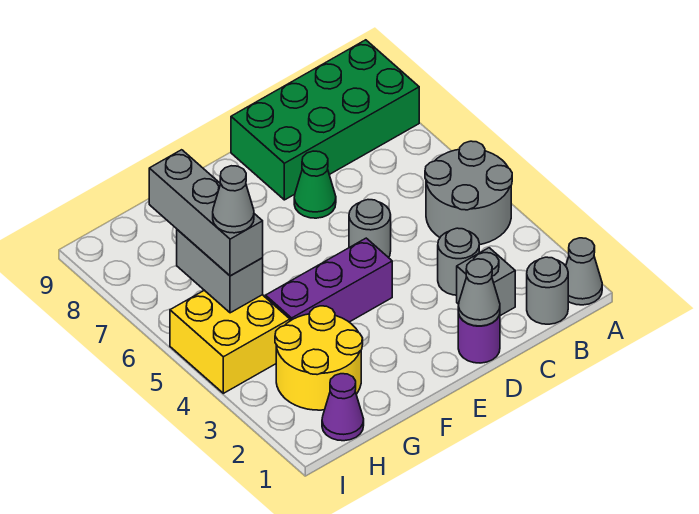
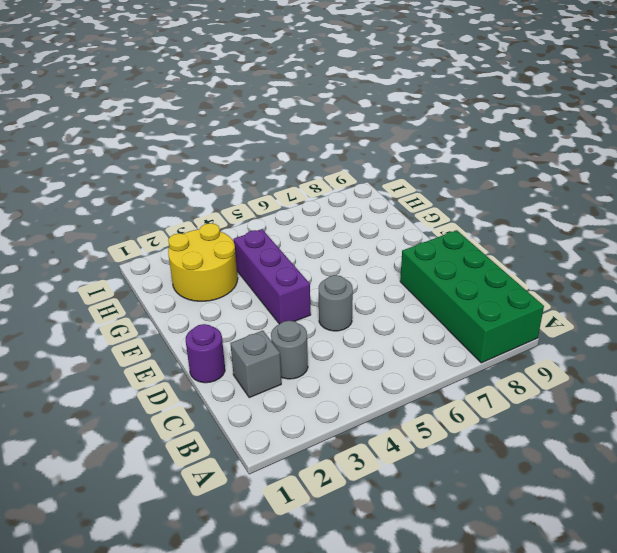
none -> grey 1x1 cone [566,238,602,305]
none -> grey 2x2 round brick [425,141,512,245]
none -> grey 1x1 round brick [527,257,568,324]

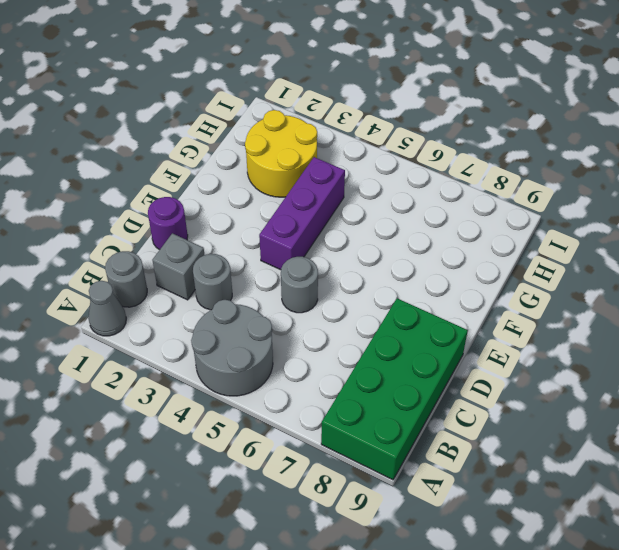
none -> green 1x1 cone [294,151,336,218]
none -> purple 1x1 cone [322,374,364,441]
none -> yellow 2x2 brick [170,290,290,393]

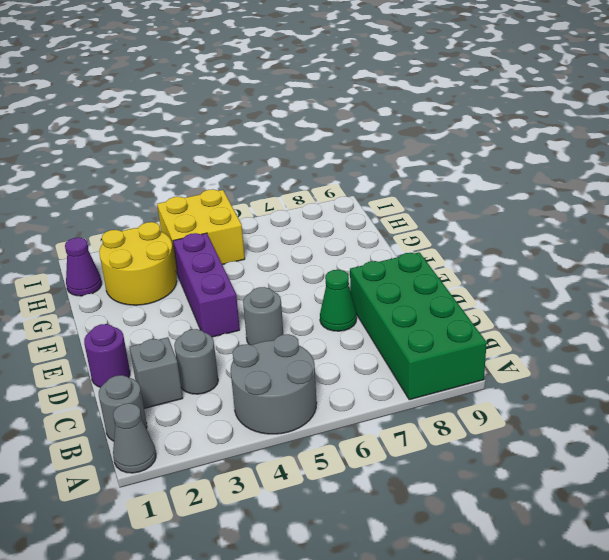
none -> grey 1x1 cone [458,259,500,326]
none -> grey 1x2 brick [177,230,263,313]
none -> grey 1x3 brick [149,150,263,276]

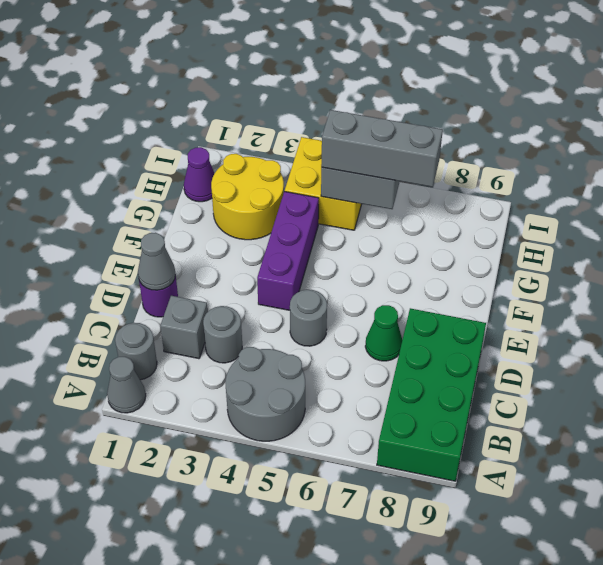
none -> grey 1x1 cone [213,166,254,233]

